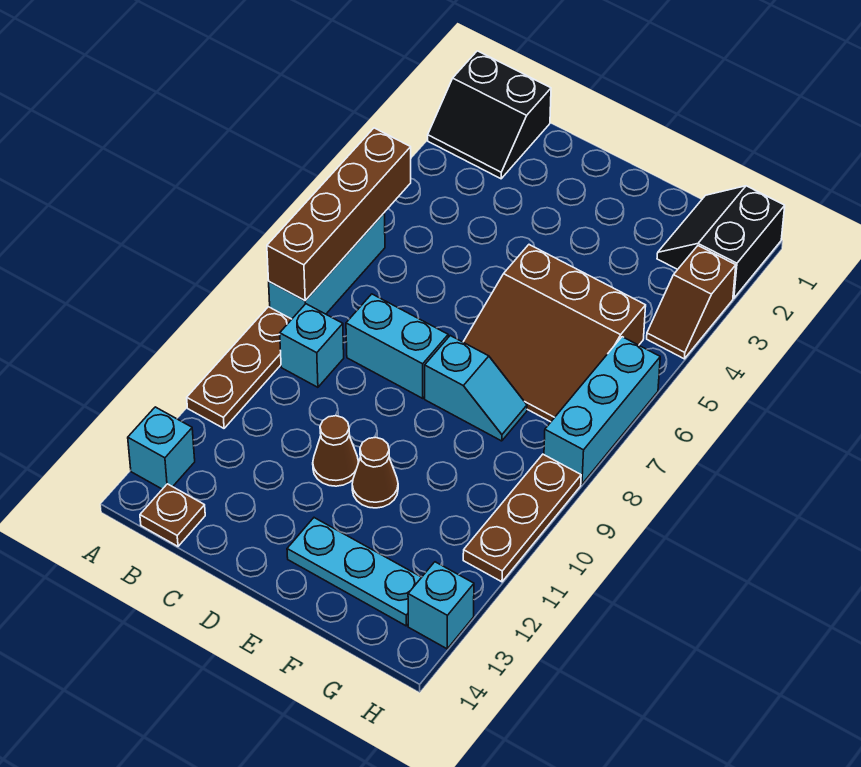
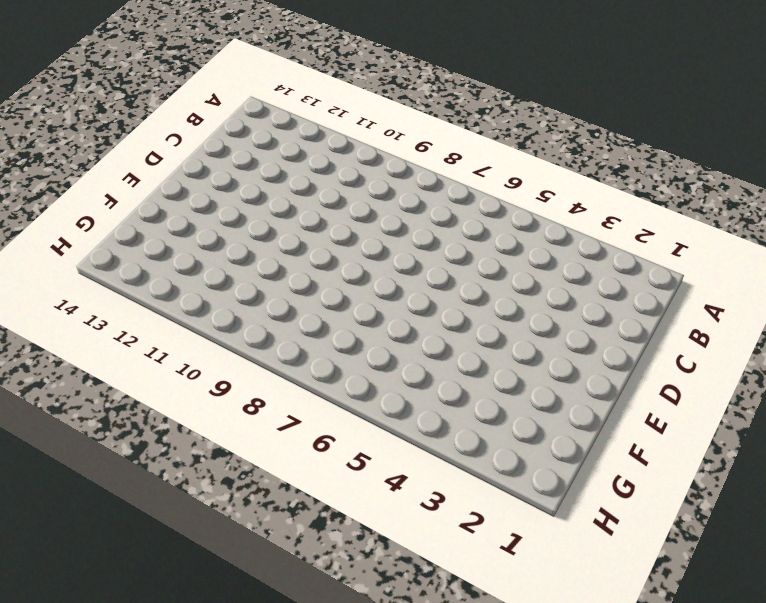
none -> black 2x2 slope [428,51,551,179]
none -> cyan 1x3 brick [269,213,385,319]
none -> brown 1x3 plate [187,307,292,428]

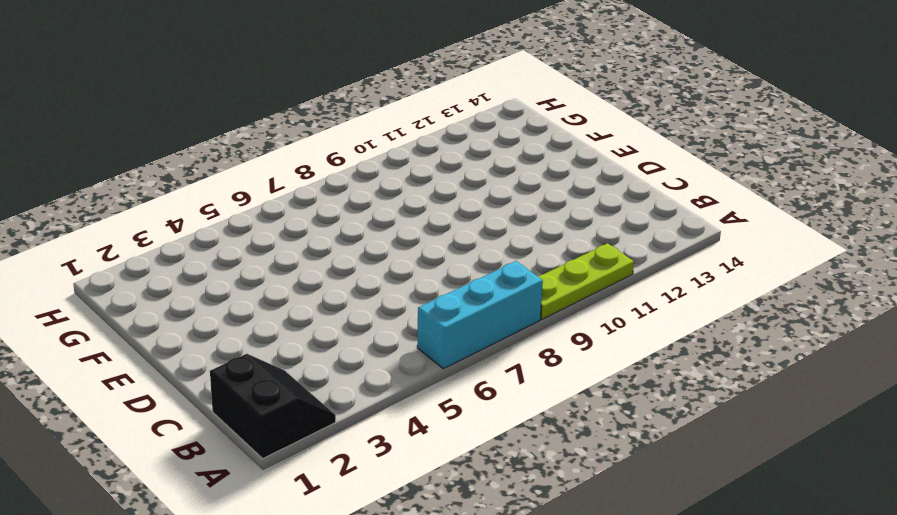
lime 1x3 plate [538,243,634,319] -> brown 1x3 plate [187,307,292,428]
none -> cyan 1x1 brick [128,407,195,489]
none -> cyan 1x1 brick [280,304,344,387]
none -> brown 1x1 plate [140,484,205,546]

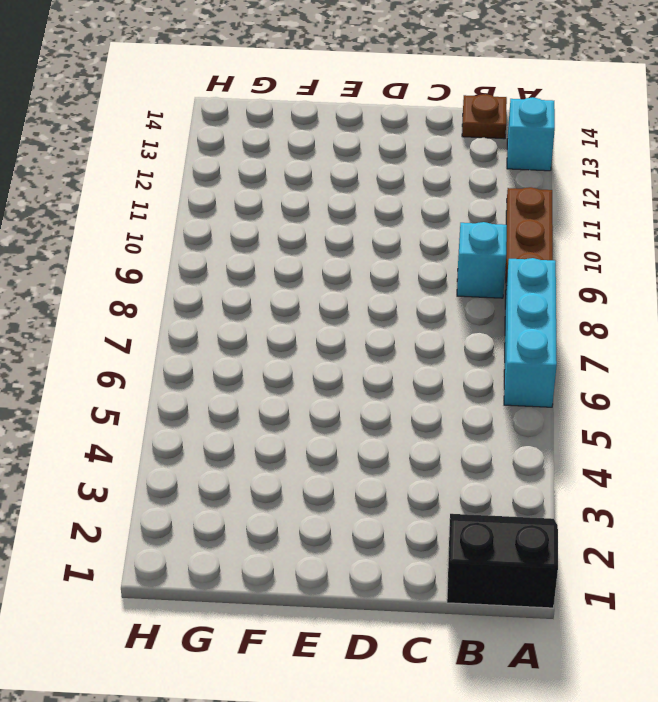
none -> cyan 1x2 brick [346,294,448,398]
none -> brown 1x1 cone [313,416,359,486]
none -> brown 3x3 slope [464,245,646,422]

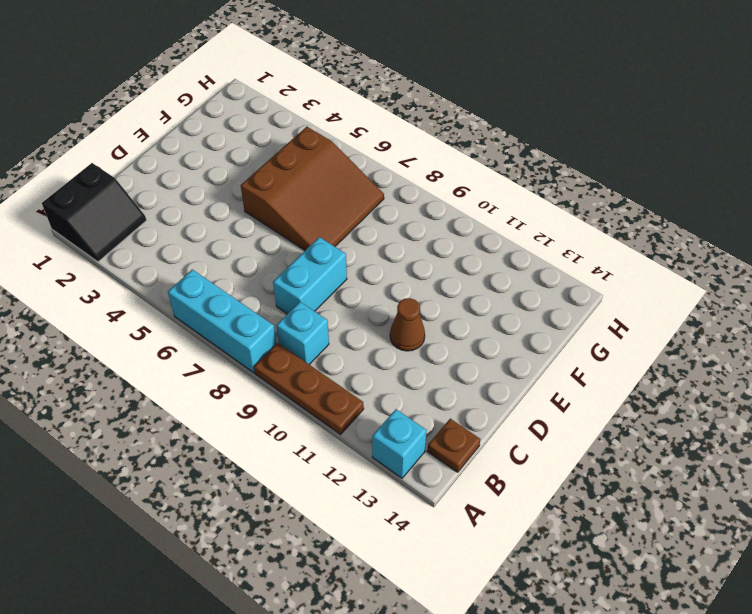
none -> cyan 1x2 slope [425,336,527,441]
none -> brown 1x1 cone [352,437,398,508]
none -> cyan 1x3 plate [287,518,422,626]

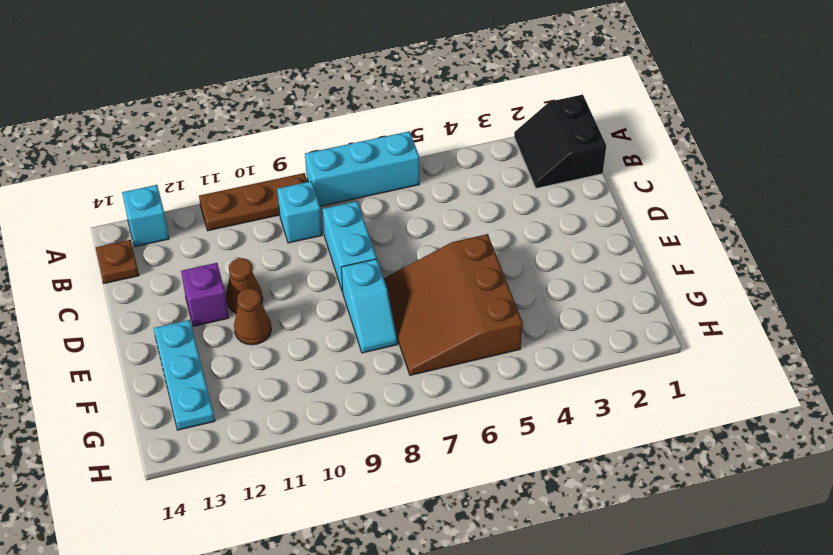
purple 1x1 brick [181,263,229,326] -> none
none -> black 2x2 slope [657,186,785,298]
none -> brown 1x2 slope [647,246,736,359]
none -> cyan 1x3 brick [544,337,660,484]

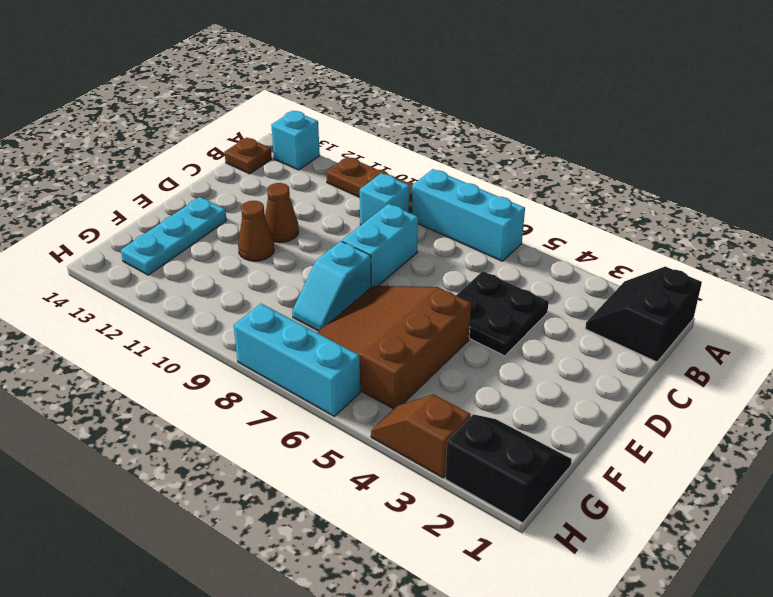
black 2x2 plate [456,271,549,356] -> none
none -> brown 1x3 plate [463,454,581,582]
none -> cyan 1x1 brick [408,562,474,649]
none -> brown 1x4 brick [267,128,411,301]

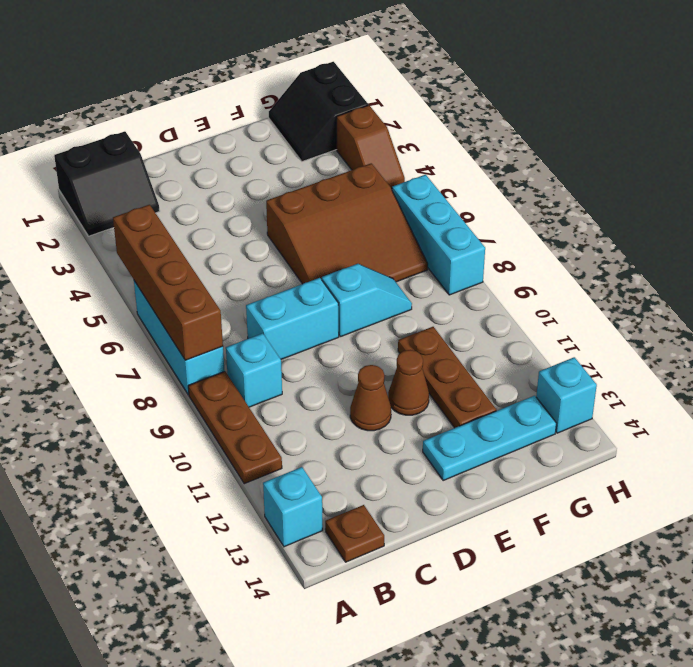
brown 1x3 plate [398,327,496,428] -> brown 1x3 plate moved to [463,454,581,582]

